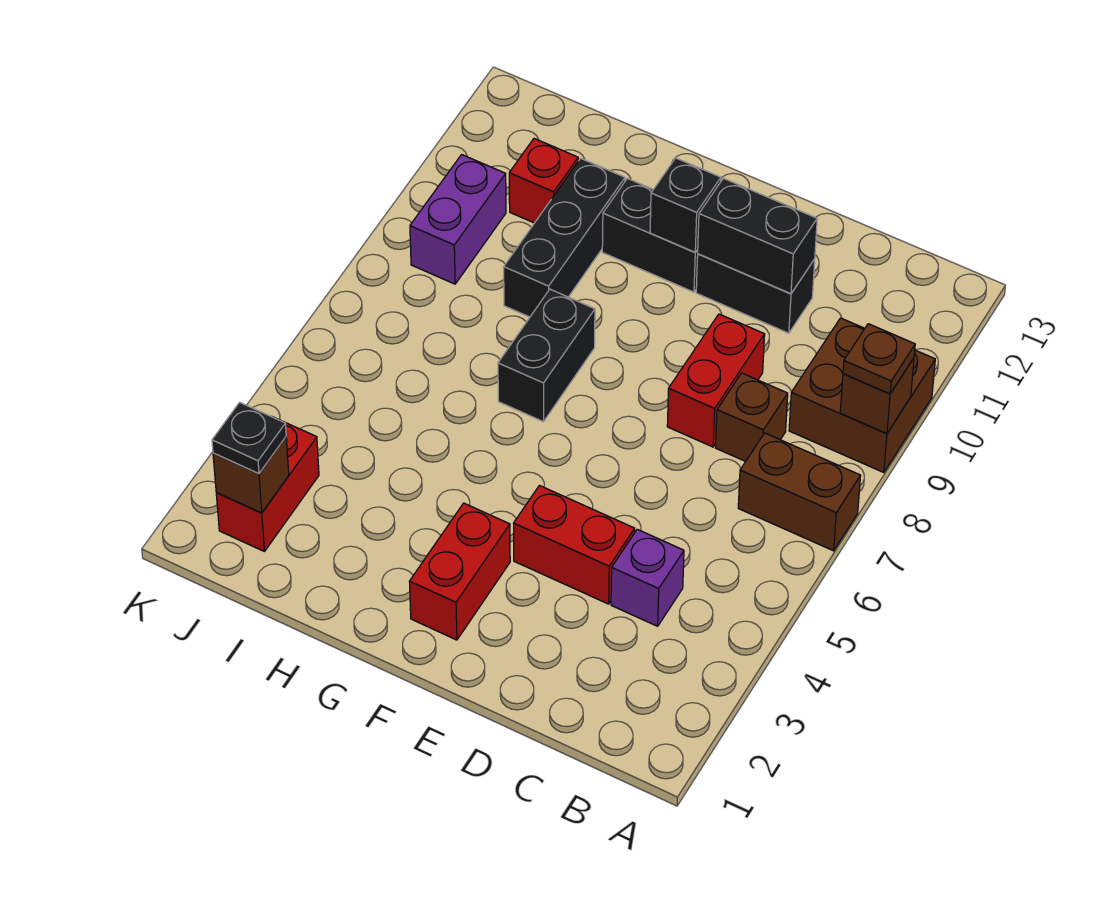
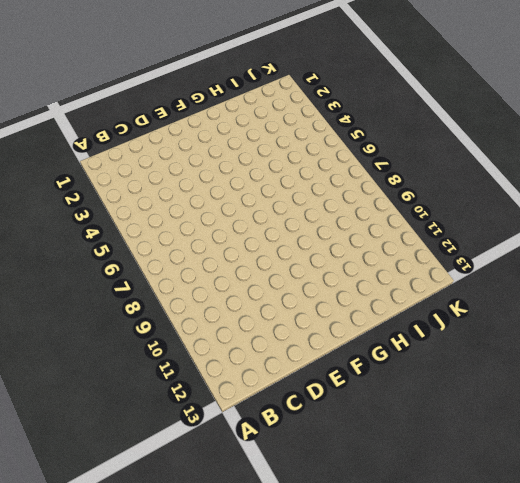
none -> brown 1x2 brick [738,433,861,551]
none -> brown 2x2 brick [789,318,935,473]
none -> purple 1x1 brick [611,529,684,626]

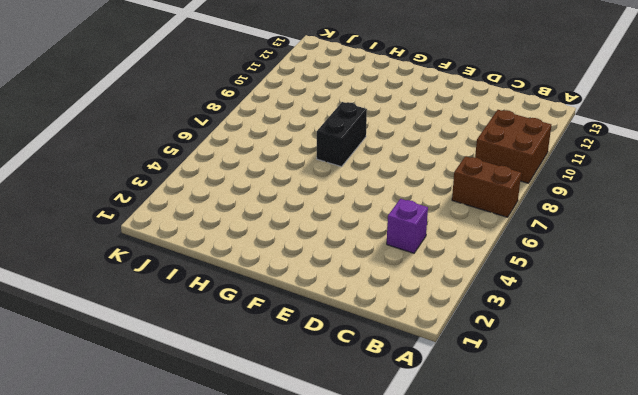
none -> brown 1x1 brick [716,373,788,461]
none -> red 1x2 brick [514,486,635,604]
none -> red 1x2 brick [667,314,765,447]

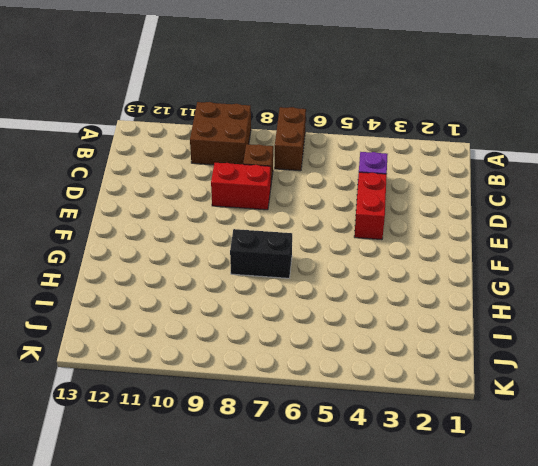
none -> black 1x2 brick [696,254,815,333]
none -> red 1x2 brick [409,503,510,640]
none -> black 1x2 brick [602,178,698,292]

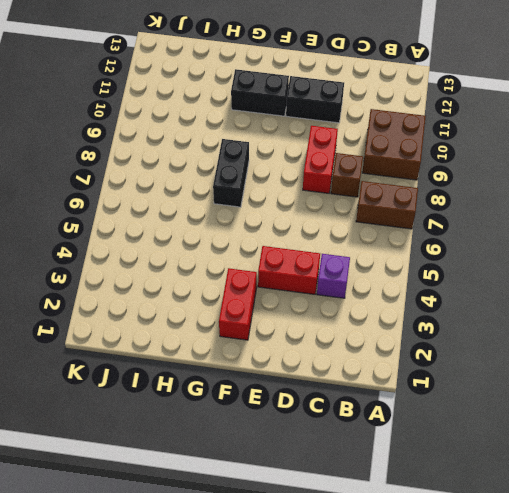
none -> black 1x3 brick [504,158,625,317]
none -> red 1x1 brick [509,139,578,223]
none -> red 1x2 brick [216,417,319,551]

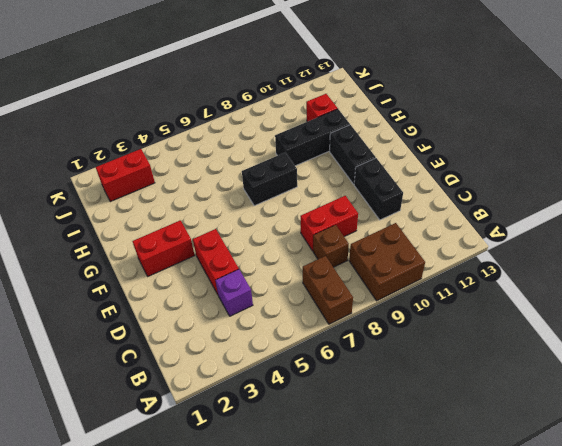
none -> purple 1x2 brick [410,155,506,284]
none -> brown 1x1 brick [840,358,914,434]
none -> black 1x2 brick [698,178,817,294]

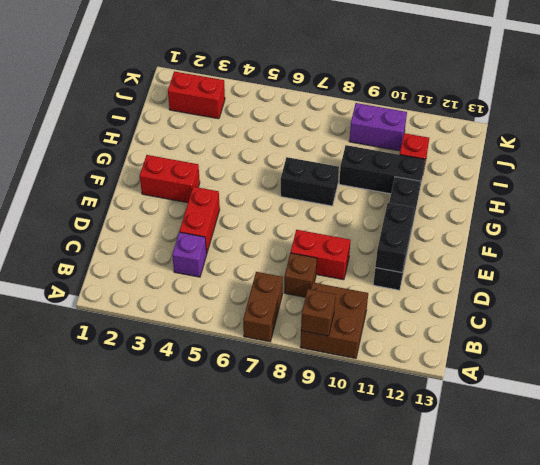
none -> black 1x1 brick [650,158,721,252]
none -> brown 1x1 brick [213,437,289,513]
none -> brown 1x1 plate [843,324,915,394]

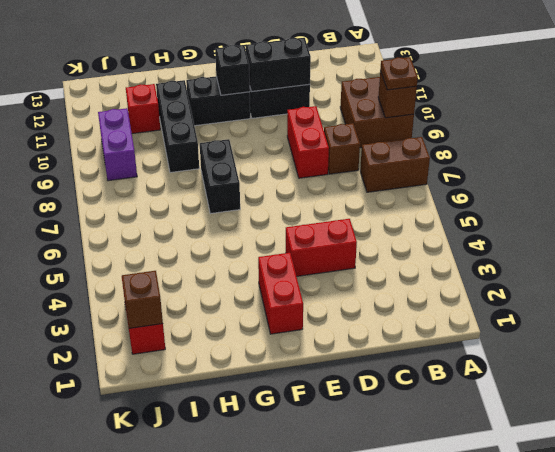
none -> purple 1x1 brick [611,529,684,626]
none -> black 1x1 plate [212,402,286,474]

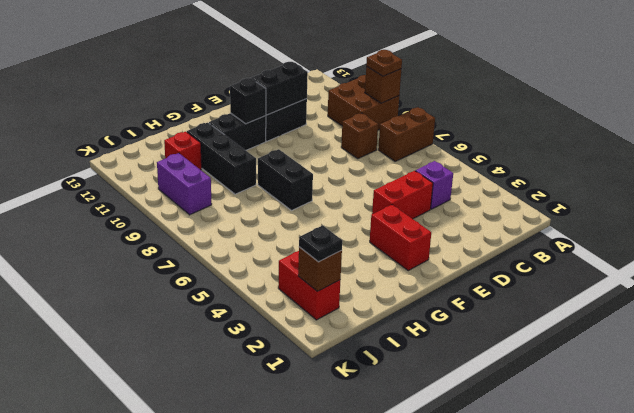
none -> red 1x2 brick [667,314,765,447]

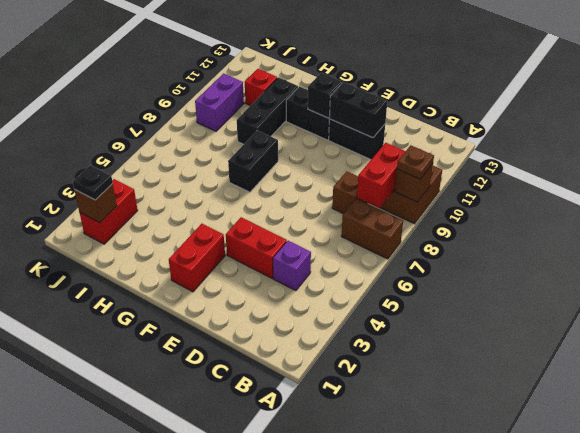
red 1x2 brick [357,143,405,208] -> red 1x2 brick moved to [667,314,765,447]

